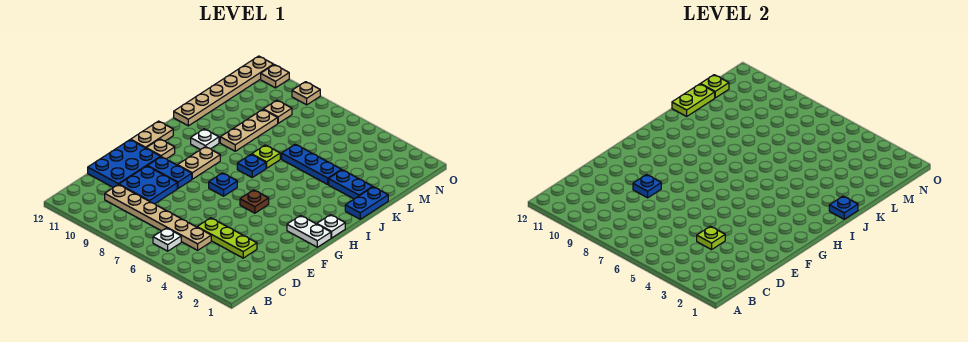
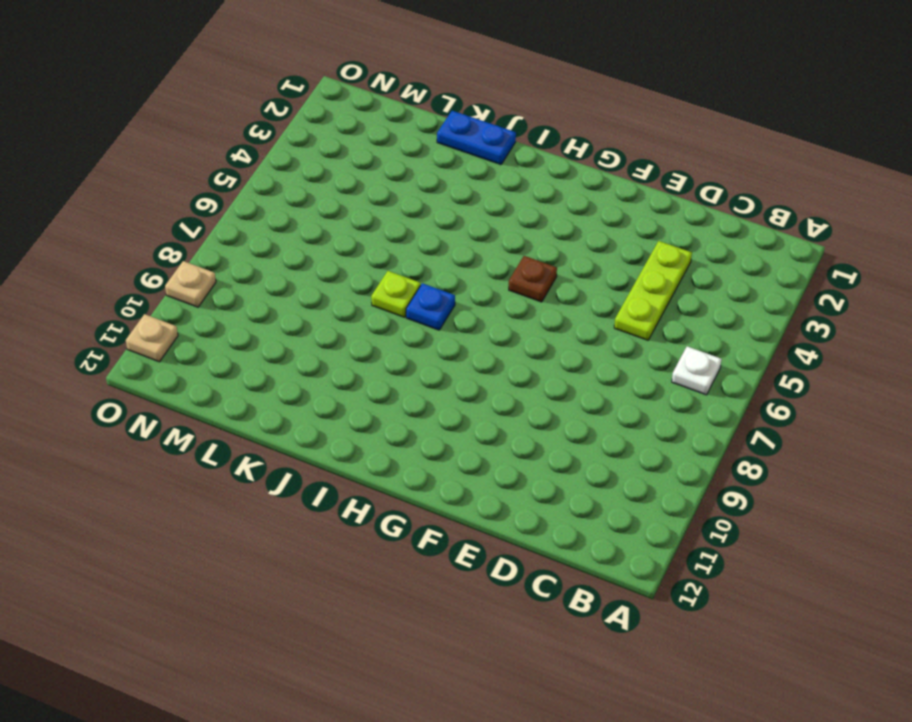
none -> tan 1x6 plate [105,185,211,250]
none -> blue 2x2 plate [119,166,177,204]
none -> blue 2x3 plate [88,140,160,188]

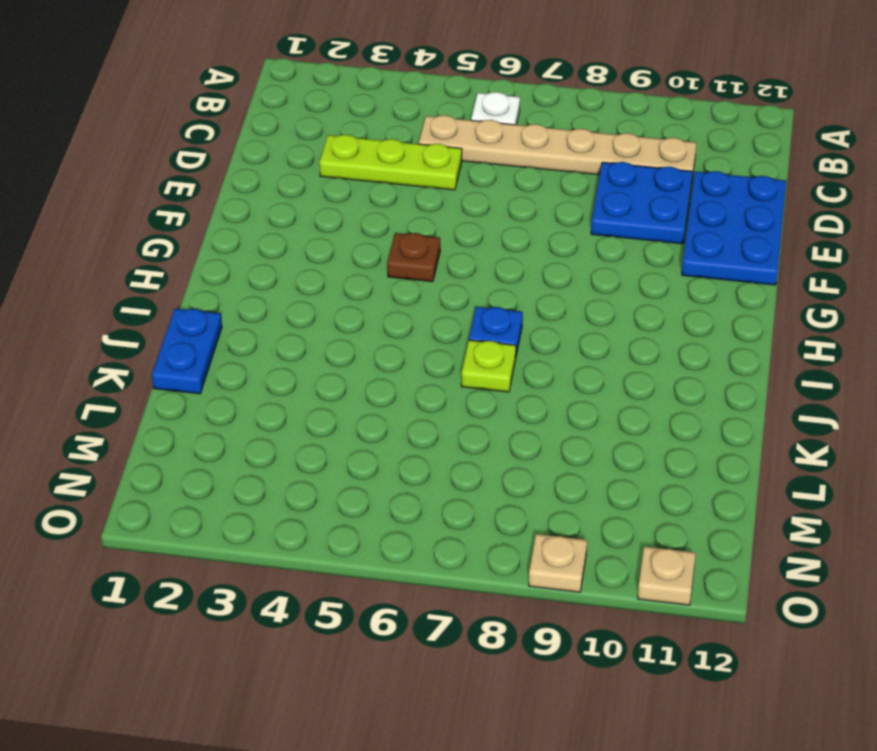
none -> blue 1x2 plate [148,157,192,188]
none -> white 1x2 plate [287,216,331,247]
none -> blue 1x1 plate [209,173,237,196]

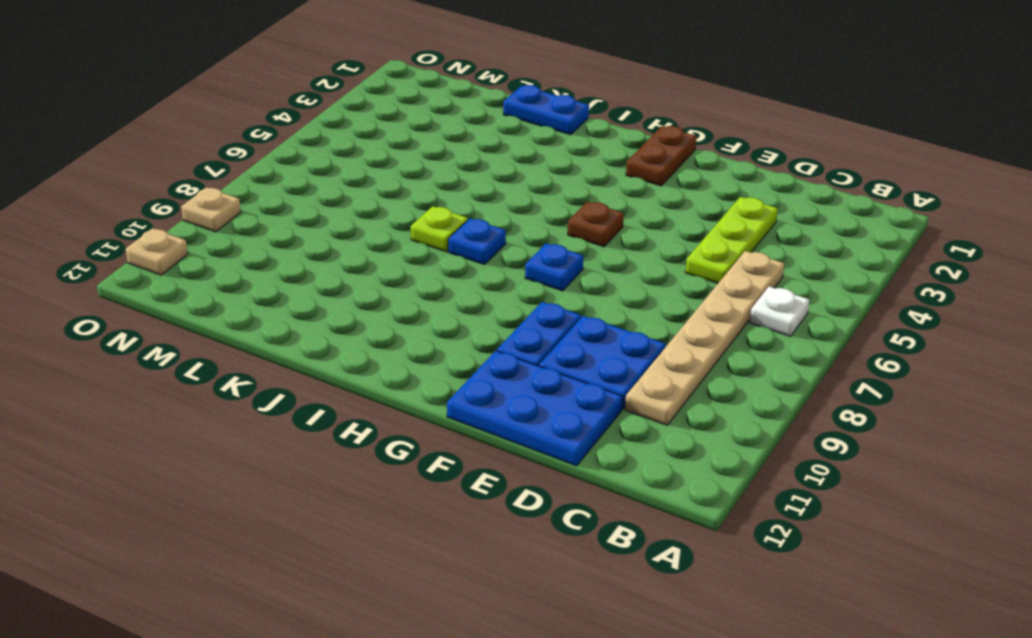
brown 1x2 plate [626,126,697,186] -> white 1x2 plate [287,216,331,247]
none -> tan 1x2 plate [178,147,220,179]
none -> tan 1x1 plate [146,139,175,159]
none -> tan 1x2 plate [131,121,173,148]

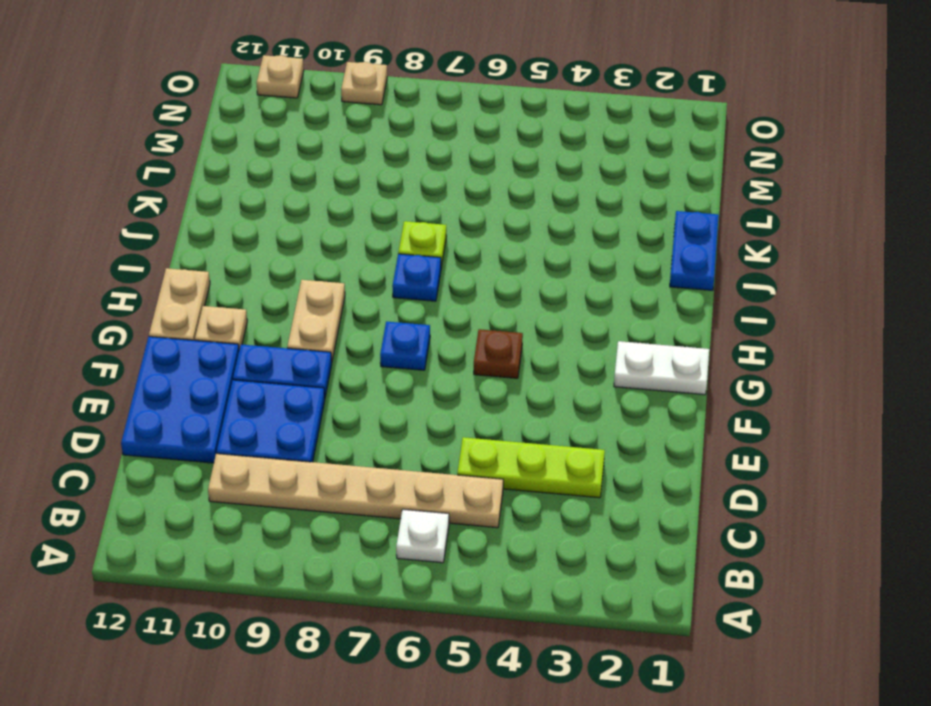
none -> white 1x1 plate [317,215,345,238]
none -> white 1x1 plate [191,129,219,150]
none -> tan 1x3 plate [220,109,278,151]

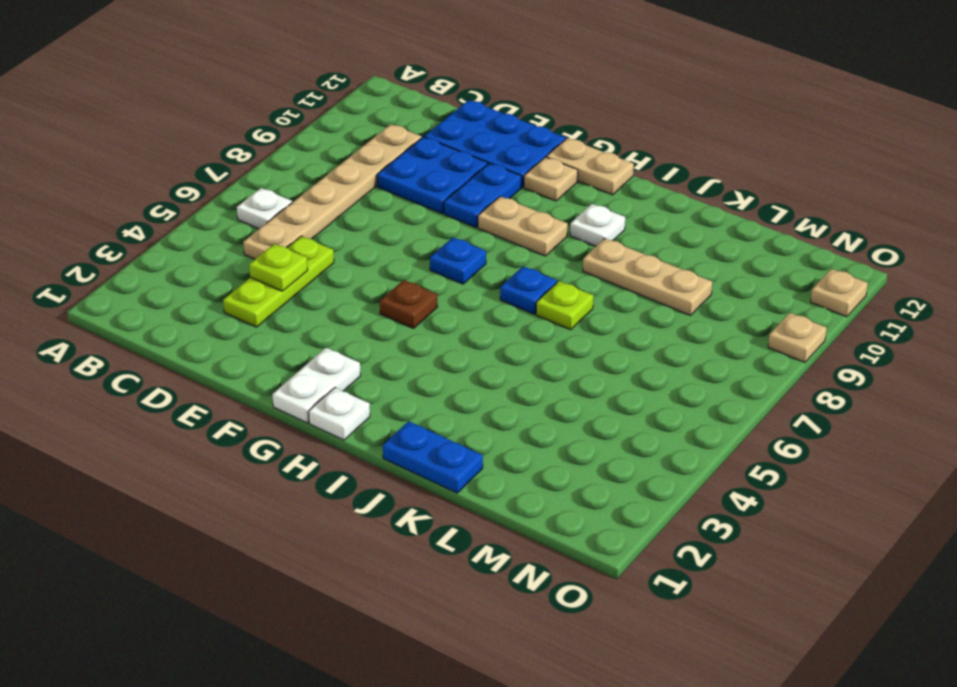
none -> tan 1x6 plate [174,56,274,126]
none -> blue 1x2 plate [329,170,372,199]
none -> blue 1x3 plate [282,144,341,184]

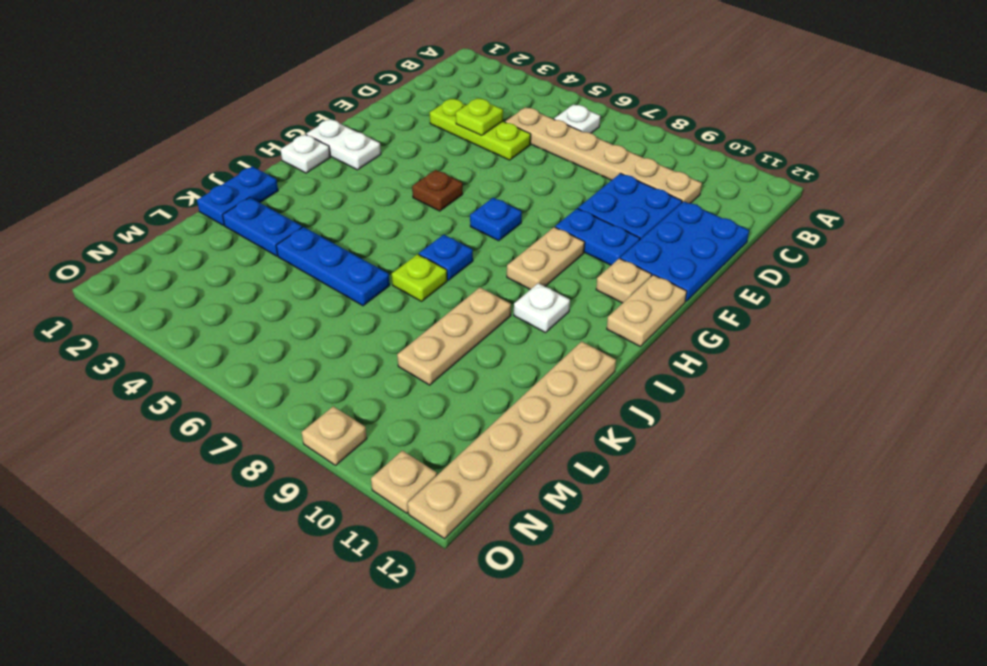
none -> tan 1x1 plate [263,100,292,123]
none -> blue 1x1 plate [633,175,661,198]
none -> blue 1x1 plate [829,196,858,219]

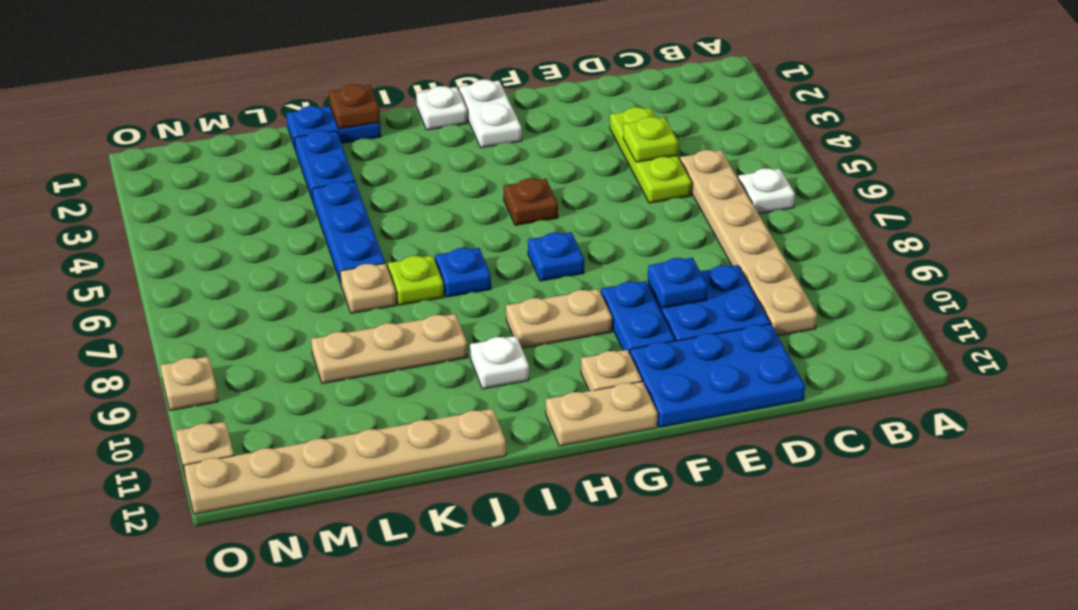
brown 1x1 plate [329,85,380,129] -> blue 1x1 plate [829,196,858,219]
tan 1x1 plate [340,263,396,313] -> tan 1x1 plate moved to [263,100,292,123]
none -> lime 1x2 plate [672,84,715,116]
none -> lime 1x1 plate [701,75,729,98]

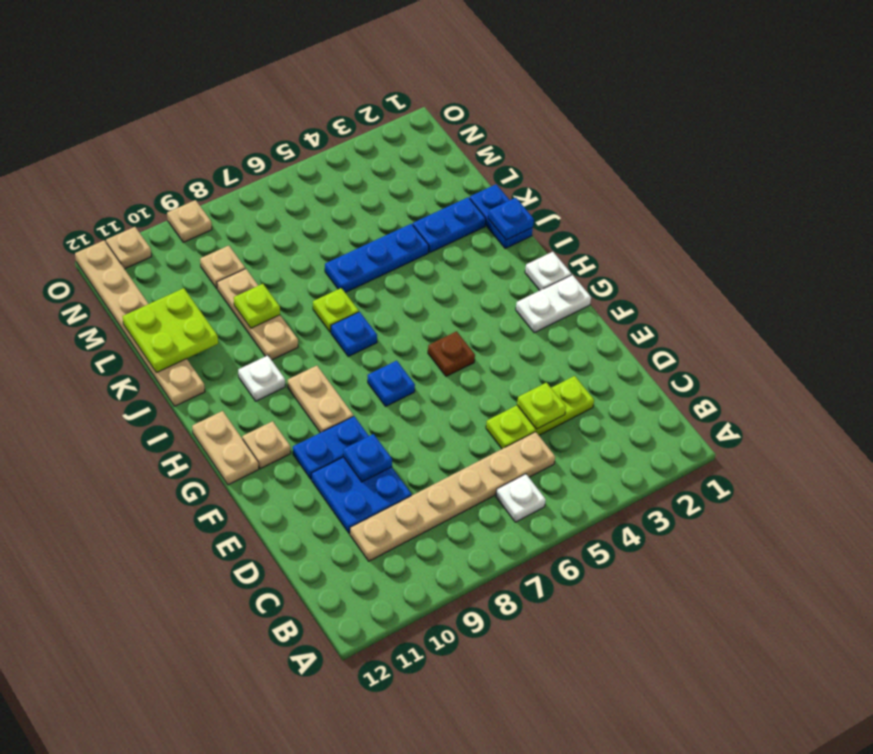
lime 1x1 plate [234,284,280,328] -> lime 1x1 plate moved to [701,75,729,98]
lime 2x2 plate [122,288,218,373] -> lime 1x2 plate [672,84,715,116]
none -> blue 2x3 plate [88,140,160,188]

